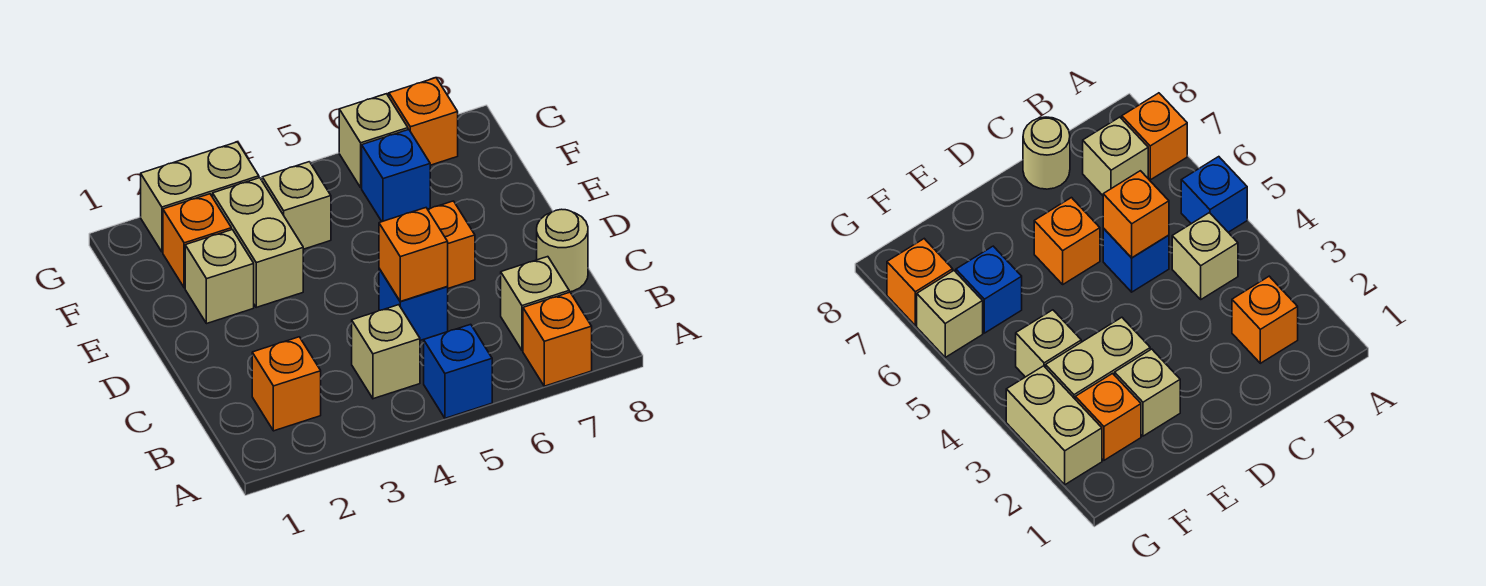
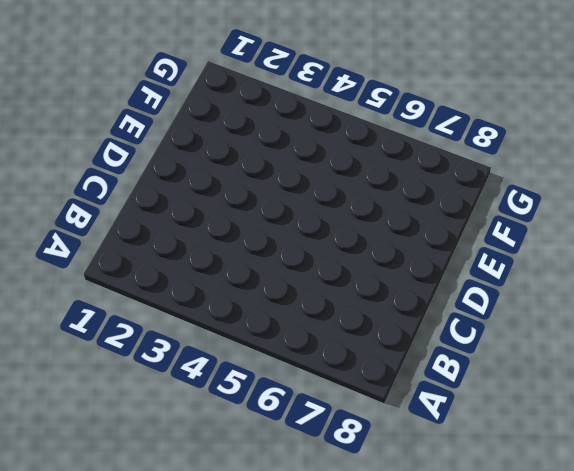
none -> blue 1x1 brick [424,324,492,418]
none -> orange 1x1 brick [523,292,592,386]
none -> orange 1x1 brick [252,337,321,431]

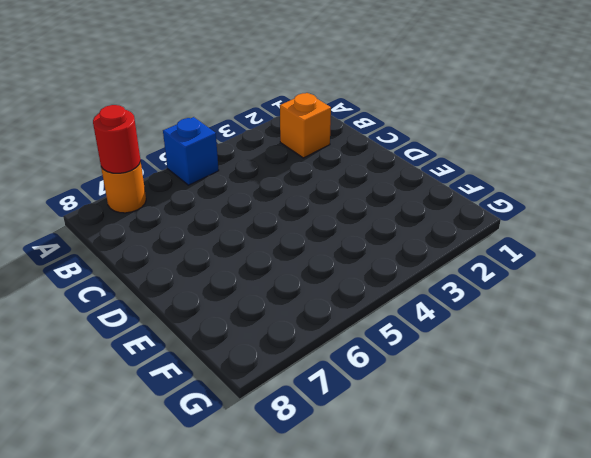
orange 1x1 round brick [101,162,146,213] -> orange 1x1 brick [523,292,592,386]
red 1x1 round brick [93,105,141,173] -> none
none -> tan 1x1 brick [352,305,420,399]
none -> tan 1x1 brick [501,257,569,350]
none -> blue 1x1 brick [379,269,448,340]

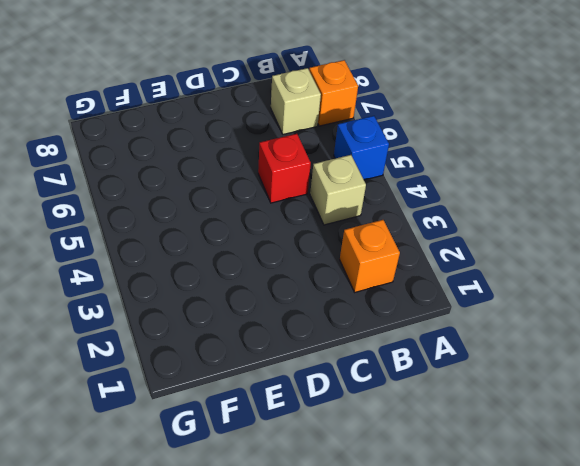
red 1x1 brick [258,134,311,203] -> blue 1x1 brick [379,269,448,340]
none -> tan 1x1 round brick [537,209,588,292]
none -> orange 1x1 brick [428,201,475,288]
none -> tan 1x1 brick [185,230,254,324]

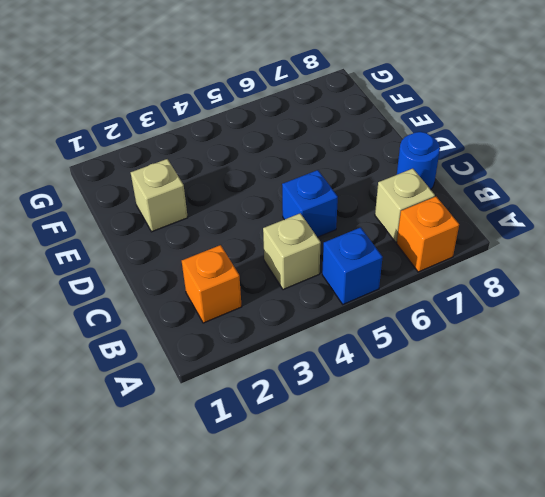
blue 1x1 round brick [397,132,440,189] -> tan 1x1 round brick [537,209,588,292]
none -> orange 1x1 brick [428,201,475,288]
none -> tan 1x2 brick [213,178,303,307]
none -> orange 1x1 brick [163,194,231,288]

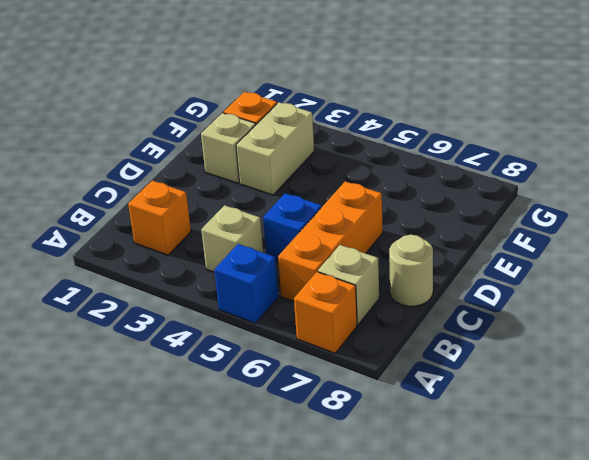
orange 1x3 brick [278,181,383,301] -> orange 1x1 brick [428,201,475,288]
none -> tan 1x1 brick [262,162,331,249]
none -> blue 1x1 brick [362,130,430,222]
none -> tan 1x2 brick [141,142,259,252]

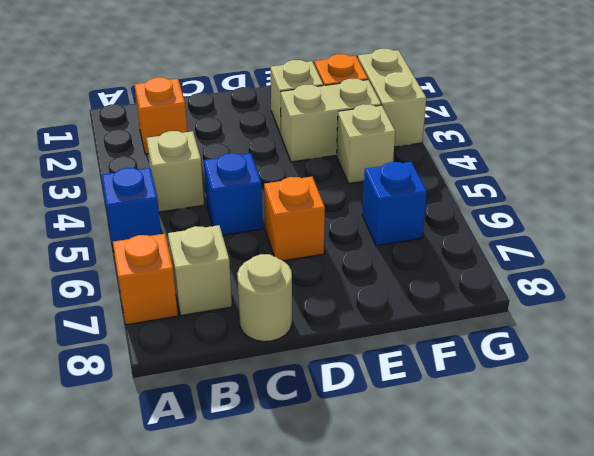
none -> tan 1x1 brick [339,94,408,188]
none -> orange 1x1 brick [389,78,458,165]
none -> orange 1x1 brick [379,208,448,301]

